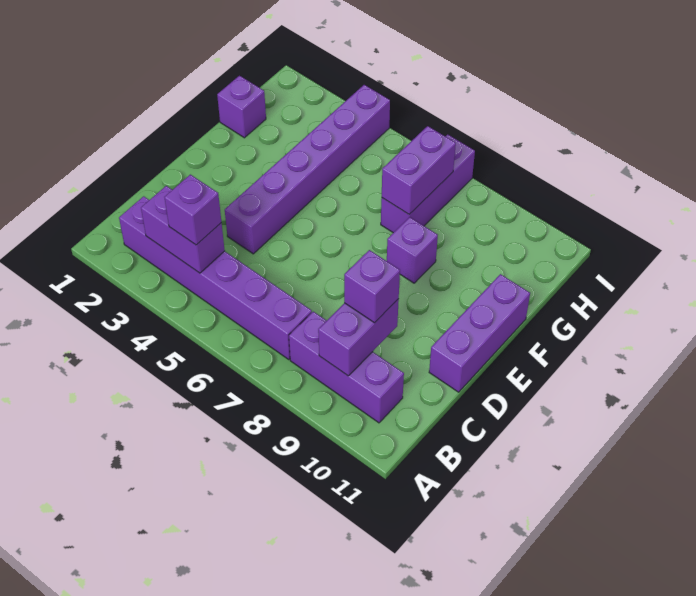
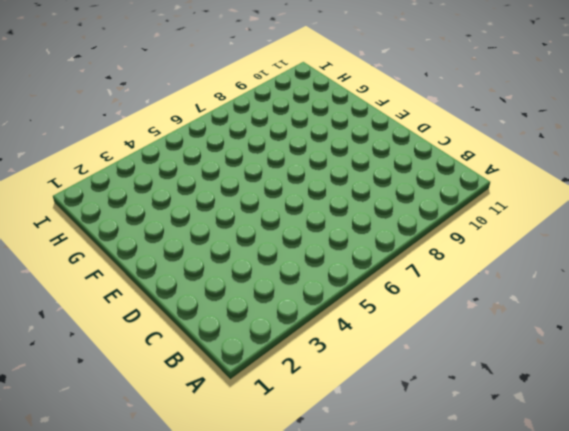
none -> purple 1x6 brick [119,196,312,360]
none -> purple 1x3 brick [289,312,404,423]
none -> purple 1x6 brick [225,85,390,254]

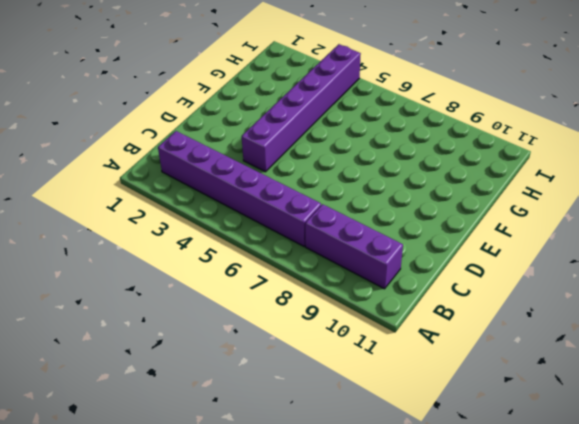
none -> purple 1x3 brick [429,274,530,392]
none -> purple 1x1 brick [387,217,438,283]
none -> purple 1x1 brick [217,76,266,138]

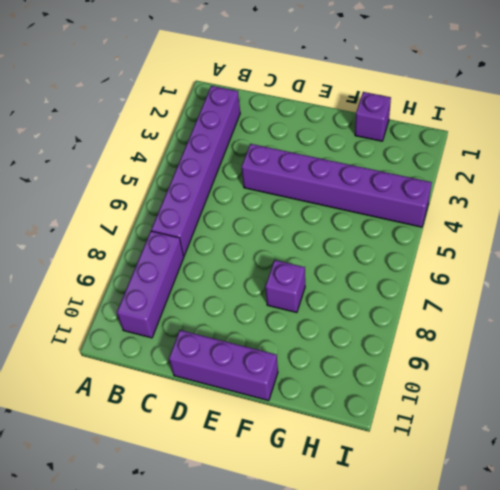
none -> purple 1x3 brick [381,134,475,233]
none -> purple 1x2 brick [141,186,225,273]
none -> purple 1x2 brick [318,299,399,376]

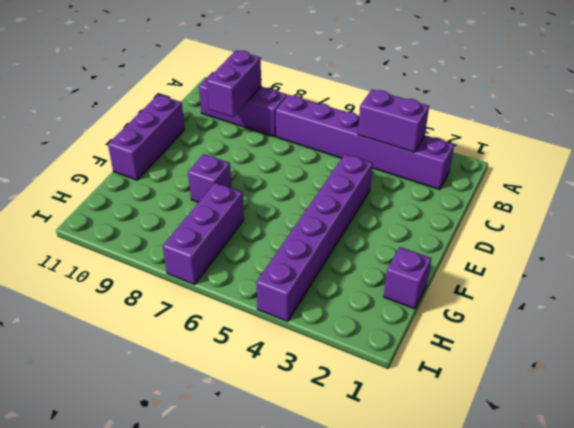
none -> purple 1x2 brick [382,126,456,214]
none -> purple 1x1 brick [164,175,221,245]
none -> purple 1x1 brick [344,250,400,323]

